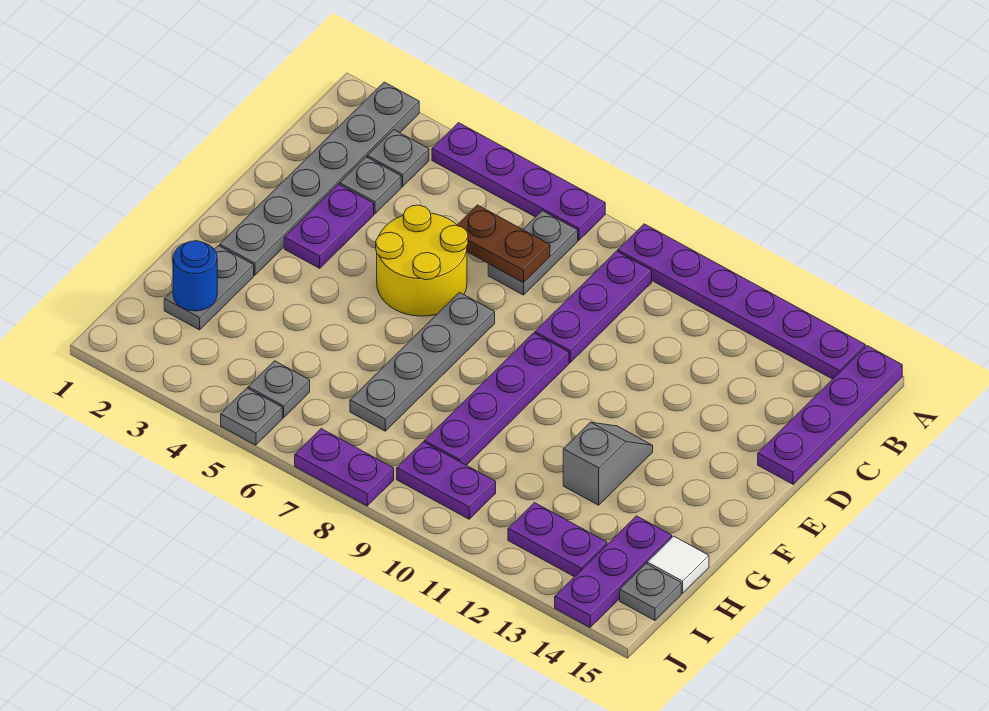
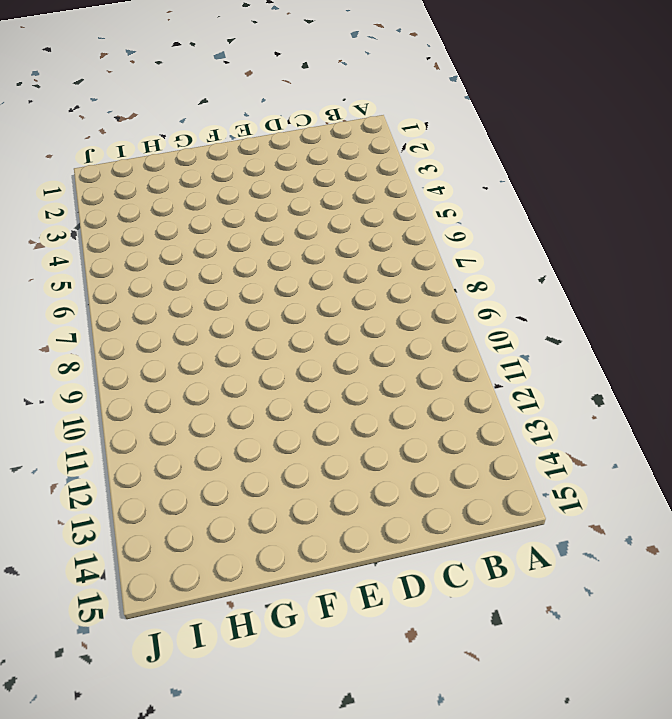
none -> grey 1x6 plate [220,82,419,275]
none -> purple 1x4 plate [432,123,605,241]
none -> purple 1x6 plate [618,224,865,379]

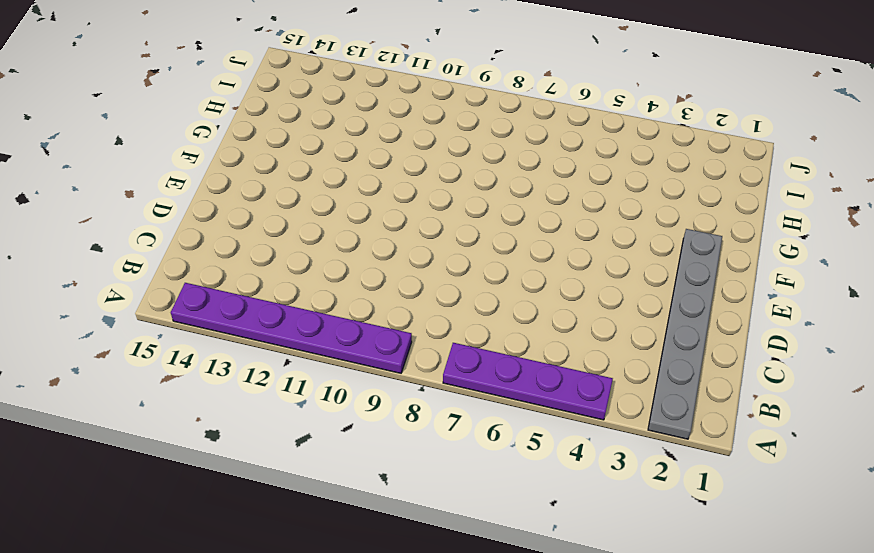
none -> purple 1x4 plate [758,346,902,484]
none -> grey 1x1 plate [367,130,429,187]
none -> grey 1x2 plate [488,211,578,295]

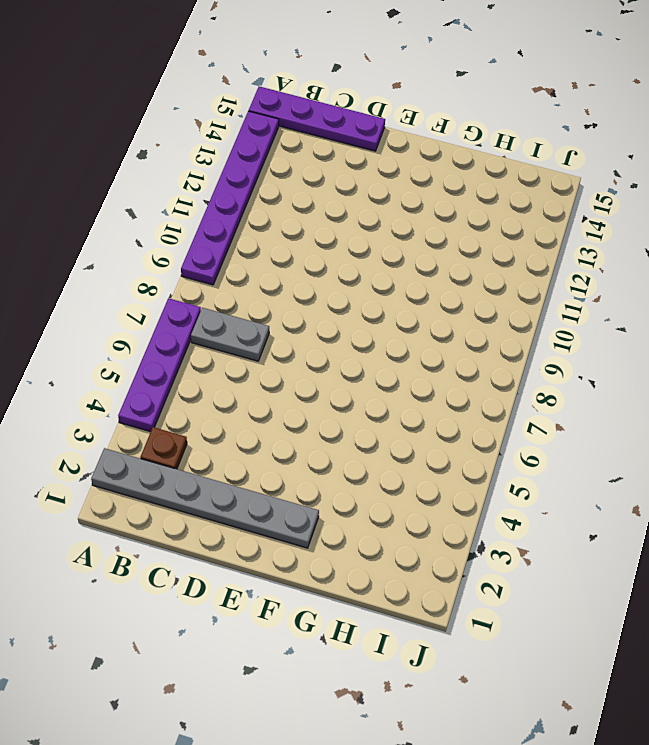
brown 1x1 plate [140,427,187,469] -> grey 1x1 plate [367,130,429,187]
none -> purple 1x3 plate [535,251,652,363]
none -> grey 1x1 plate [340,157,401,214]
none -> purple 1x2 plate [284,184,374,268]

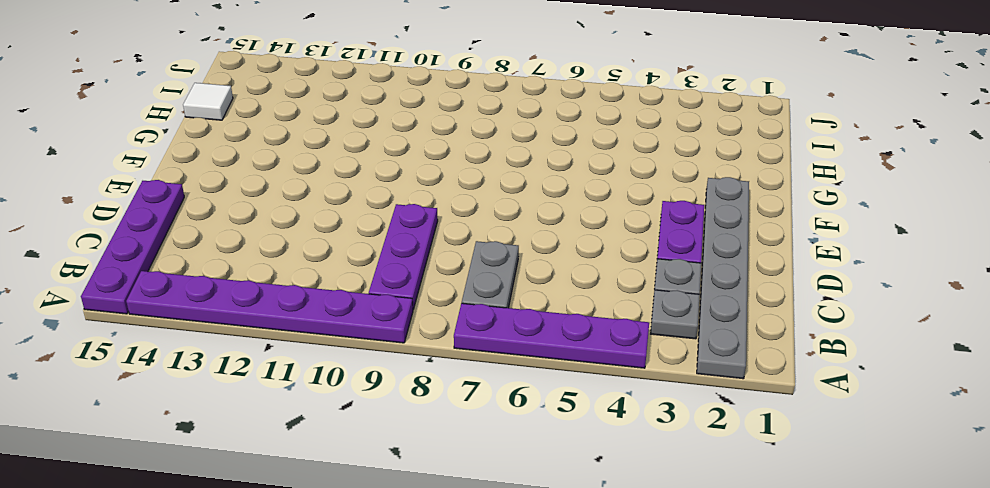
none -> yellow 2x2 round brick [376,205,468,316]
none -> grey 1x4 plate [350,292,495,431]
none -> purple 1x4 plate [424,333,569,465]

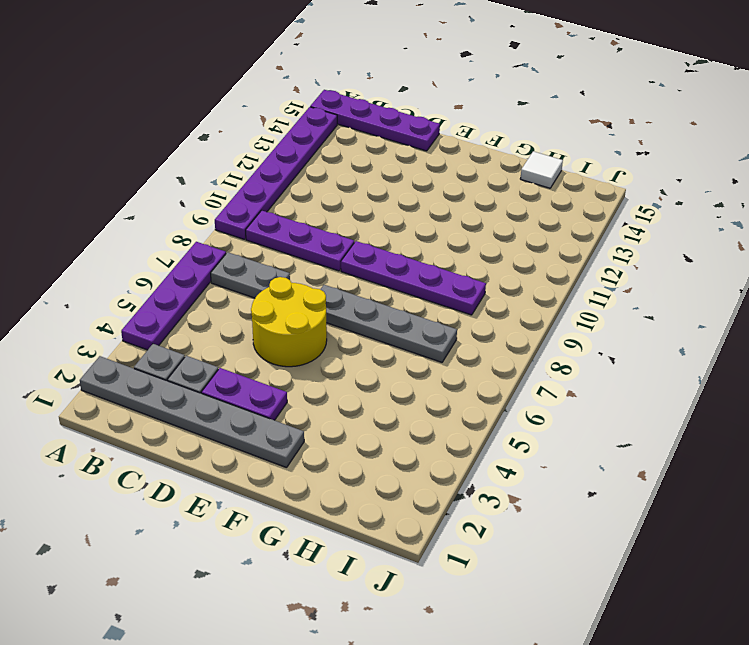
none -> grey 1x2 slope [563,422,653,505]
none -> grey 1x2 plate [164,246,254,330]
none -> purple 1x3 plate [555,516,672,627]

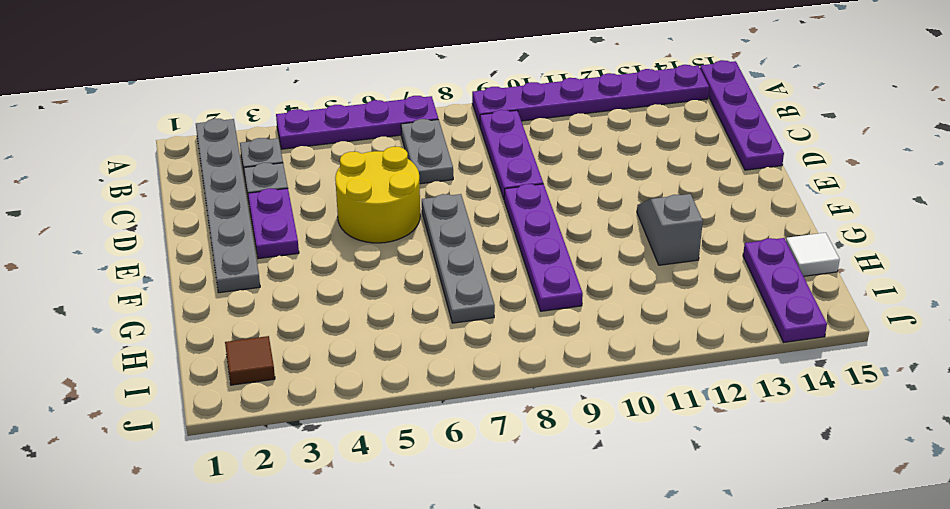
brown 1x1 tile [225,336,275,385] -> none
none -> grey 1x2 plate [164,246,254,330]
none -> grey 1x1 plate [248,361,310,418]
none -> purple 1x2 plate [397,442,496,519]

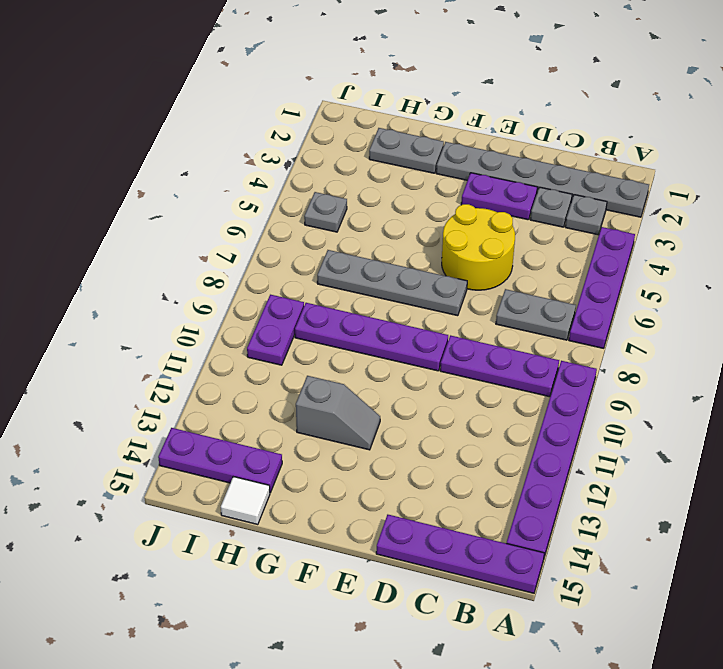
none -> purple 1x2 plate [508,503,607,577]
none -> grey 1x1 plate [620,564,681,620]
none -> grey 1x1 plate [221,388,282,445]

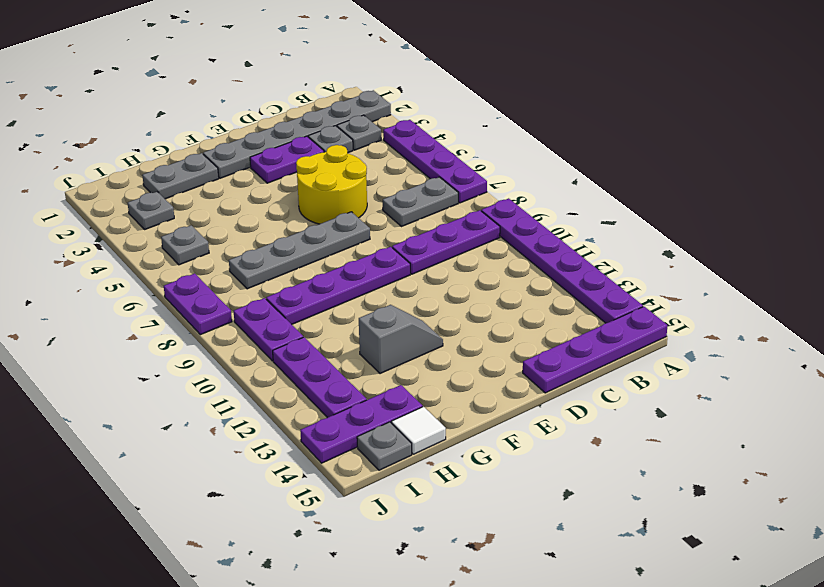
grey 1x1 plate [128,192,174,229] -> grey 1x1 plate moved to [221,388,282,445]
purple 1x3 plate [273,337,367,418] -> purple 1x2 plate [508,503,607,577]
none -> brown 1x2 plate [458,205,550,283]
none -> blue 1x1 round brick [173,241,217,311]

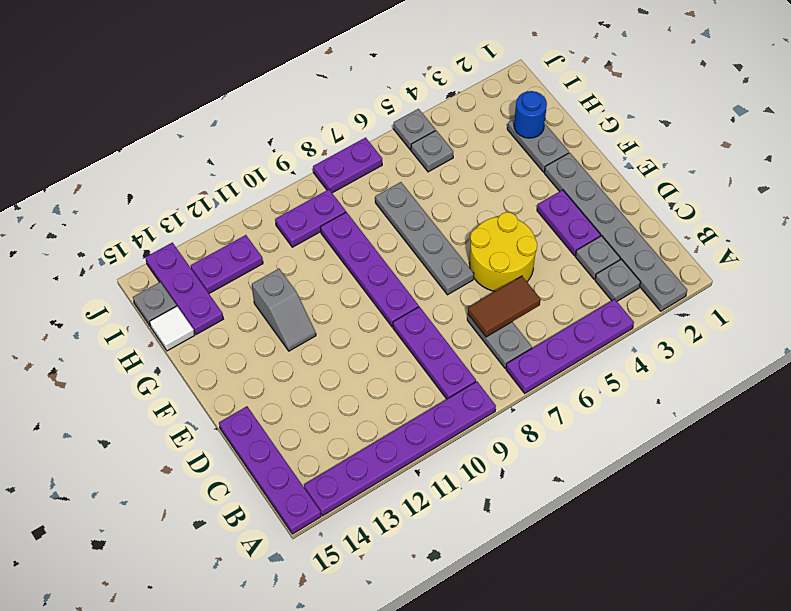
brown 1x2 tile [468,276,541,337] -> brown 1x2 plate [458,205,550,283]

